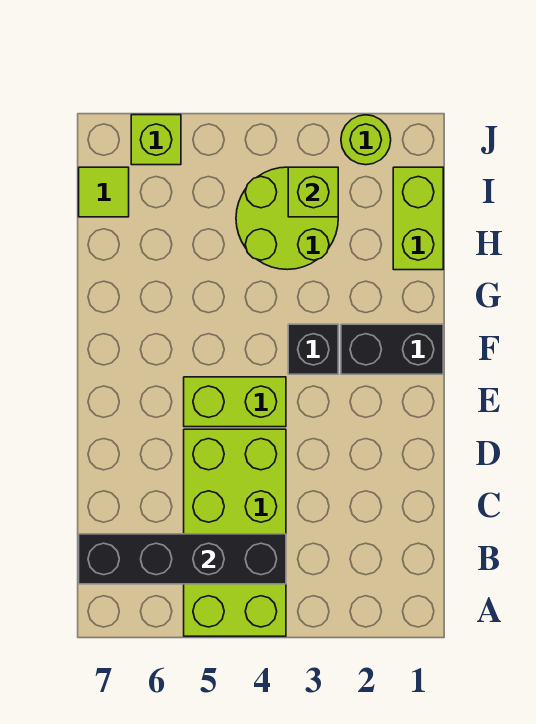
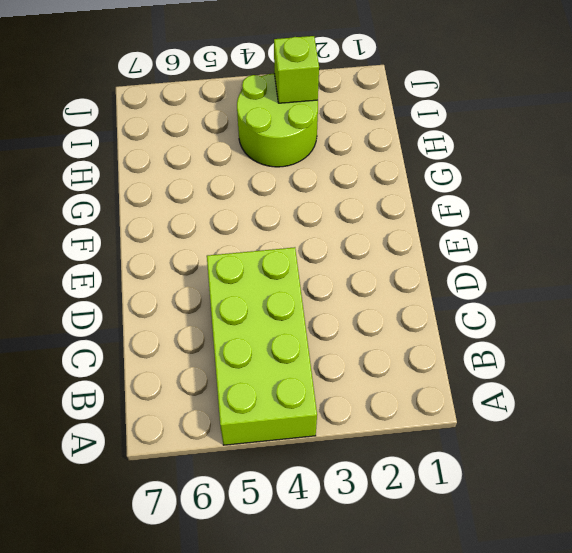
none -> lime 1x2 brick [184,377,286,427]
none -> black 1x2 brick [341,324,443,374]

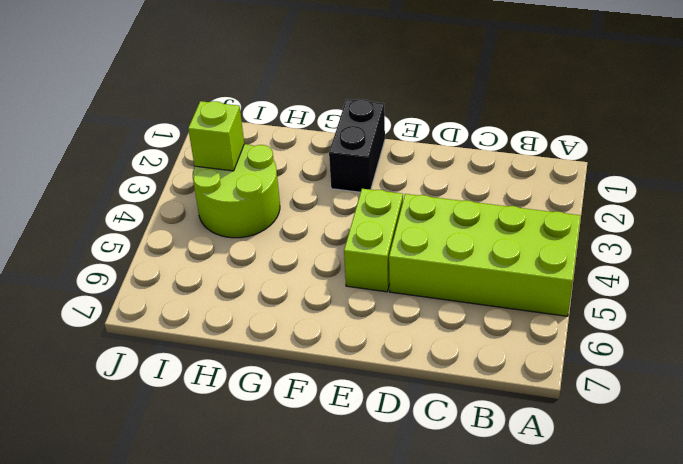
none -> black 1x1 brick [288,324,338,374]
none -> lime 1x2 brick [393,167,443,270]

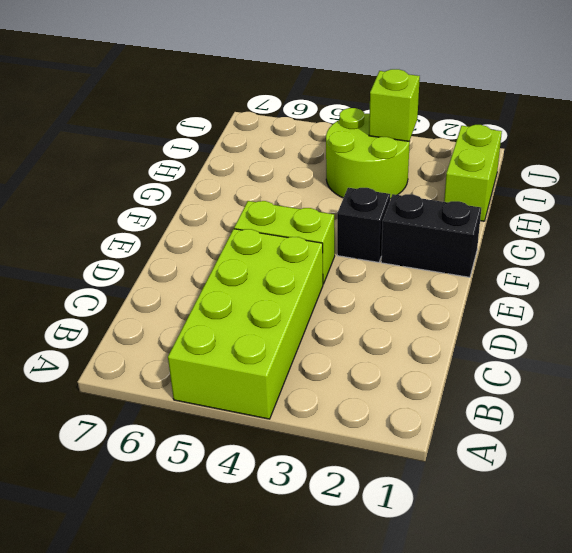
none -> lime 1x1 tile [79,167,129,217]
none -> lime 1x1 round brick [341,115,391,165]

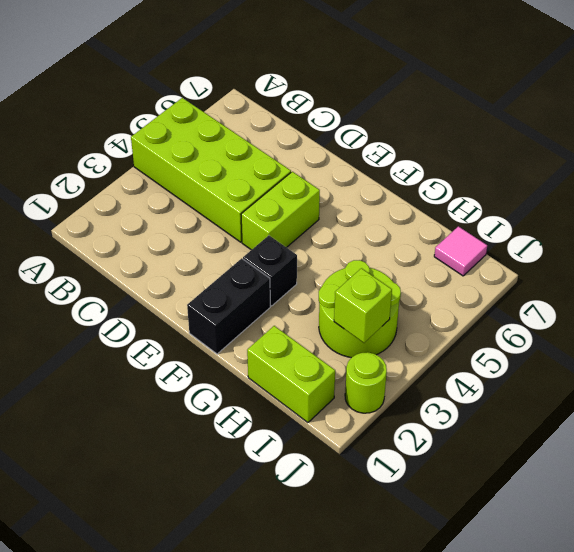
pink 1x1 tile [434,226,487,276] -> lime 1x1 tile [79,167,129,217]
none -> lime 1x1 brick [131,115,181,165]
none -> black 1x4 brick [79,534,286,584]

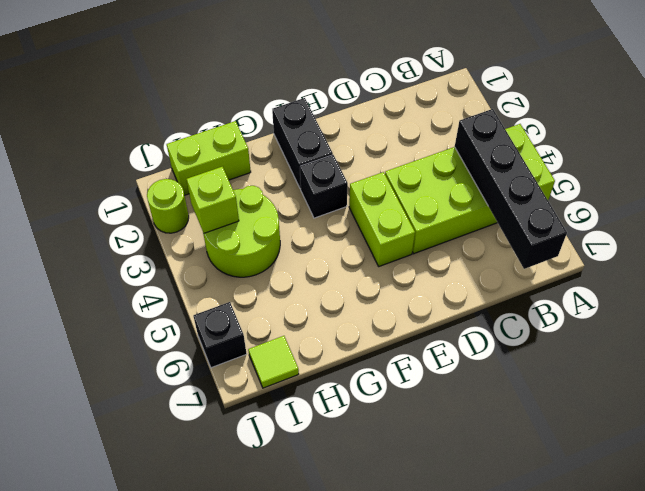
black 1x1 brick [193,302,247,368] -> lime 1x1 brick [131,115,181,165]

